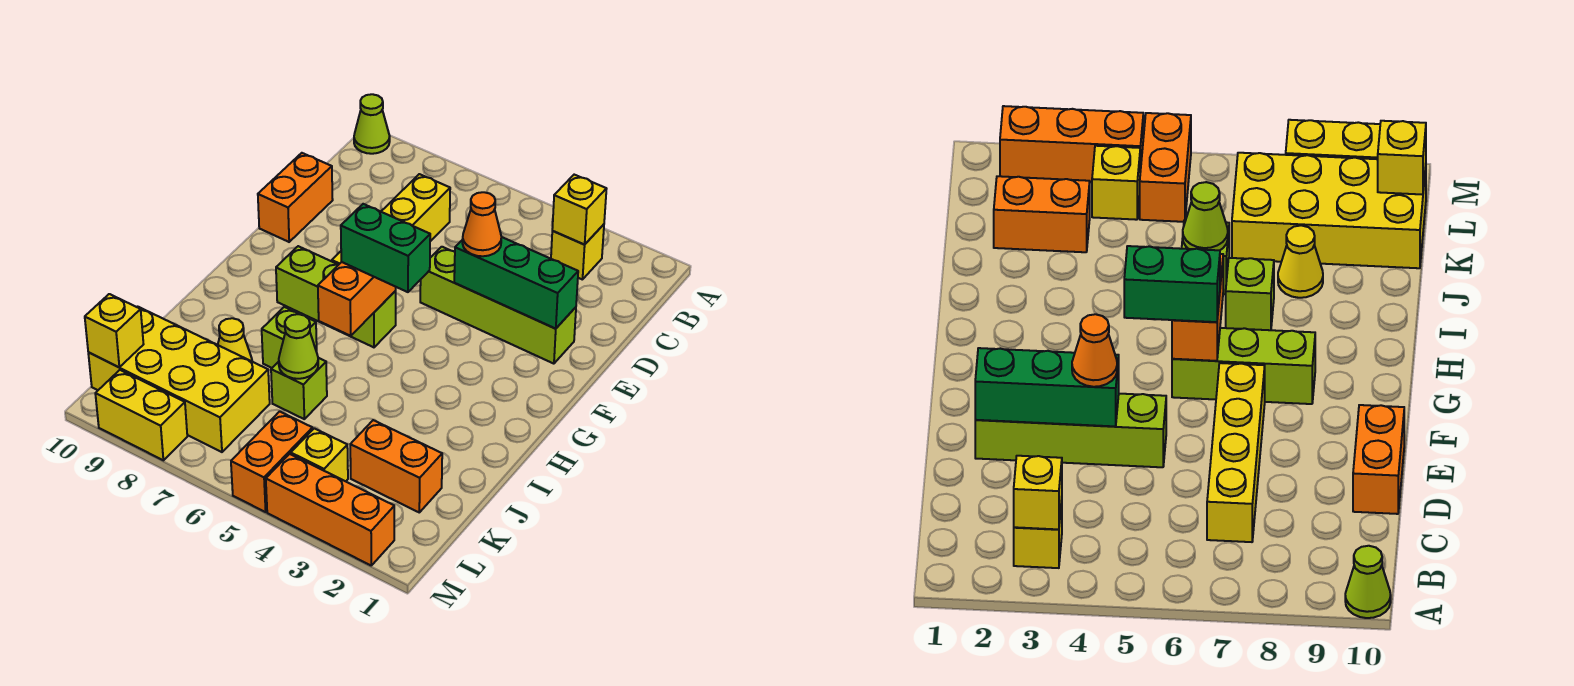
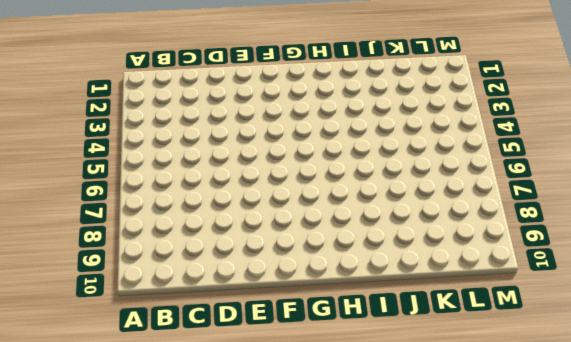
none -> lime 1x1 cone [354,94,390,154]
none -> yellow 1x1 brick [551,224,604,280]
none -> yellow 1x4 brick [332,174,450,265]

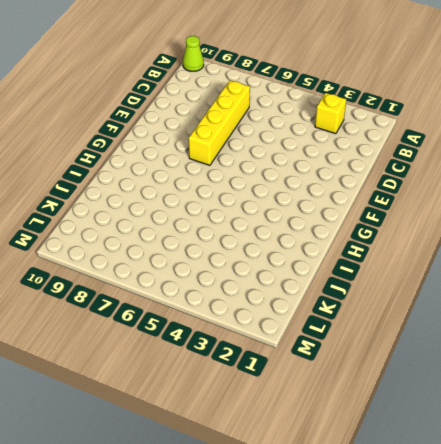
none -> orange 1x2 brick [258,153,333,242]
none -> lime 1x4 brick [420,247,576,364]
none -> lime 1x3 brick [276,246,396,347]

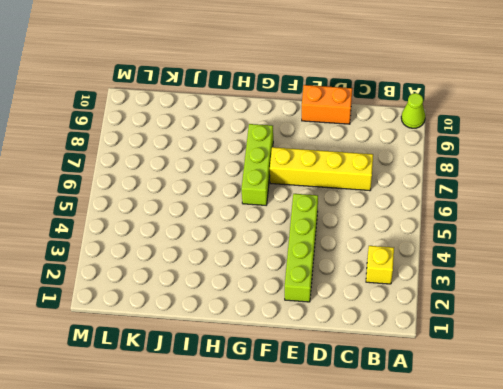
none -> lime 1x1 brick [262,307,317,368]
none -> lime 1x1 brick [271,358,327,419]
none -> yellow 1x1 cone [218,318,252,361]

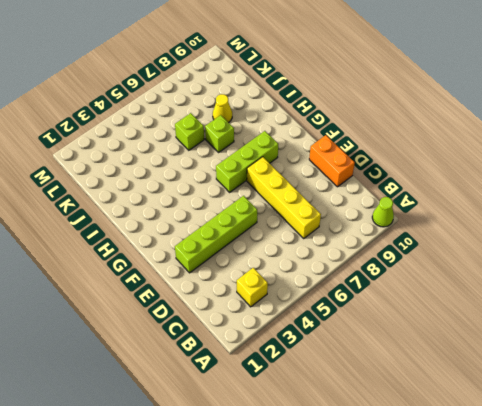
none -> orange 1x2 brick [350,420,442,512]
none -> yellow 2x4 brick [88,307,270,452]
none -> yellow 1x1 brick [291,428,348,481]

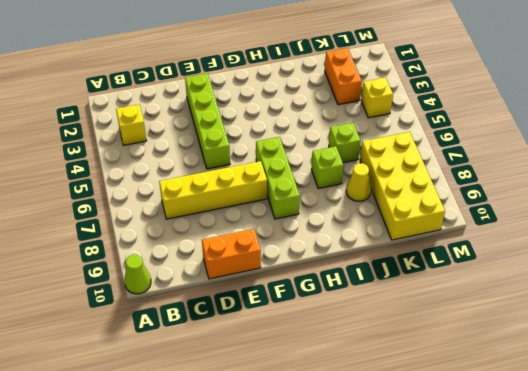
none -> orange 1x2 brick [231,411,313,512]
none -> orange 1x3 brick [266,454,394,565]
none -> yellow 1x2 brick [95,370,187,460]

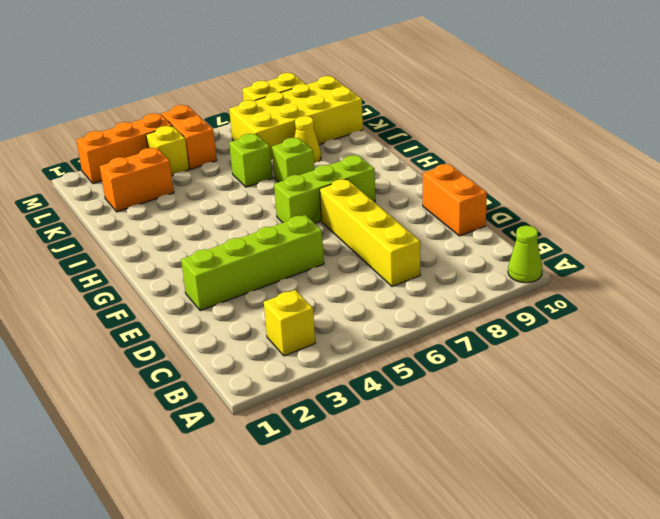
none -> yellow 1x1 brick [552,175,606,245]
none -> green 1x3 brick [454,237,578,329]
none -> orange 1x2 brick [318,262,396,336]

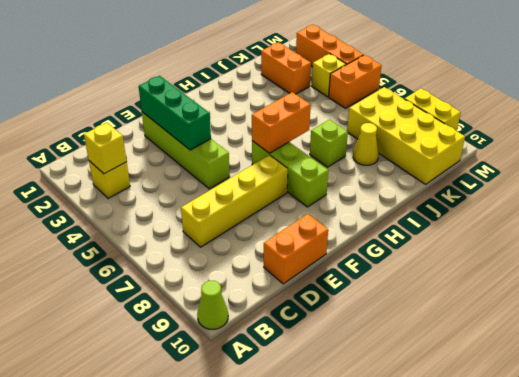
none -> lime 1x1 brick [271,358,327,419]
none -> lime 1x1 cone [279,314,318,379]
none -> yellow 1x1 brick [85,294,144,367]

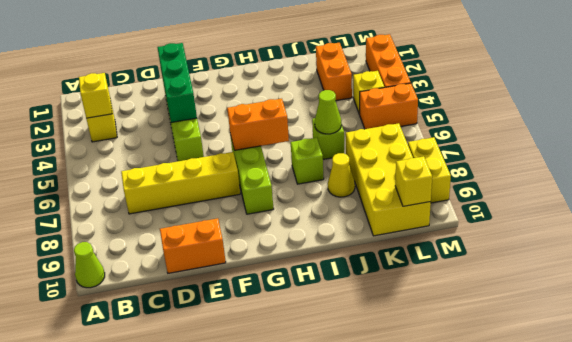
none -> orange 1x1 cone [462,192,501,256]
none -> green 1x2 brick [341,204,430,292]

